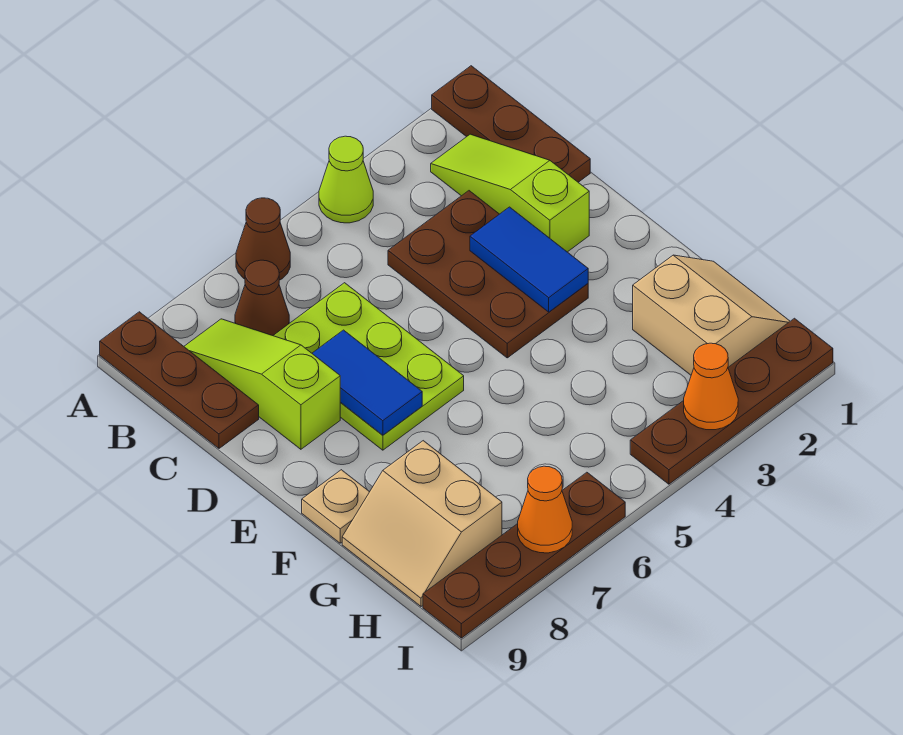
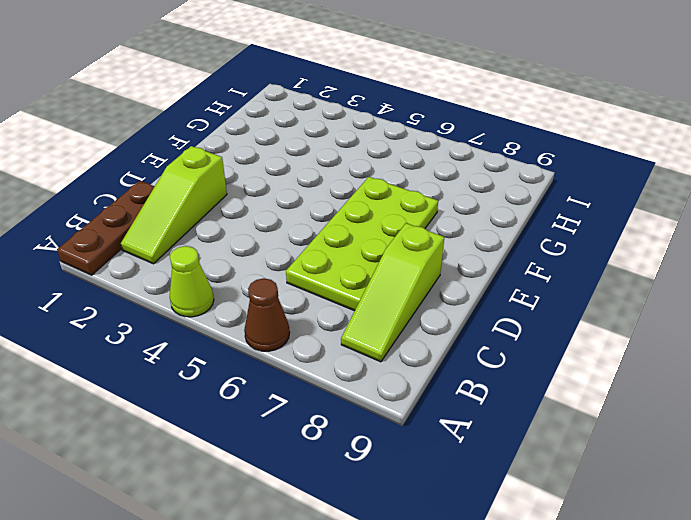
lime 2x4 plate [286,177,438,311] -> lime 2x3 plate [273,283,464,450]
none -> brown 1x3 plate [100,312,259,448]
none -> brown 1x1 cone [235,260,289,336]
none -> brown 2x3 plate [388,191,588,358]

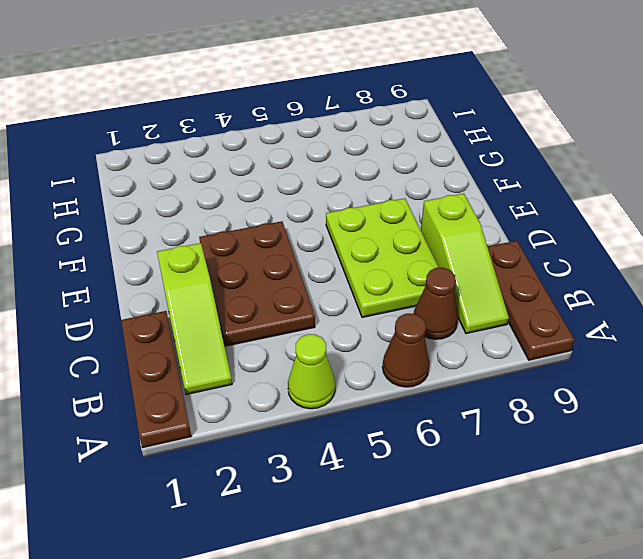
none -> tan 1x1 plate [302,470,369,543]
none -> tan 2x2 slope [633,255,790,375]
none -> tan 2x2 slope [342,441,502,606]

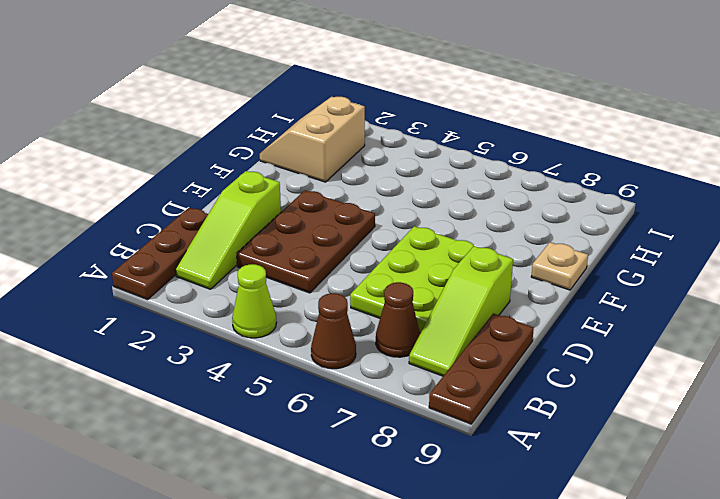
none -> tan 2x2 slope [342,441,502,606]
none -> brown 1x4 plate [630,318,833,484]
none -> brown 1x4 plate [423,472,625,638]

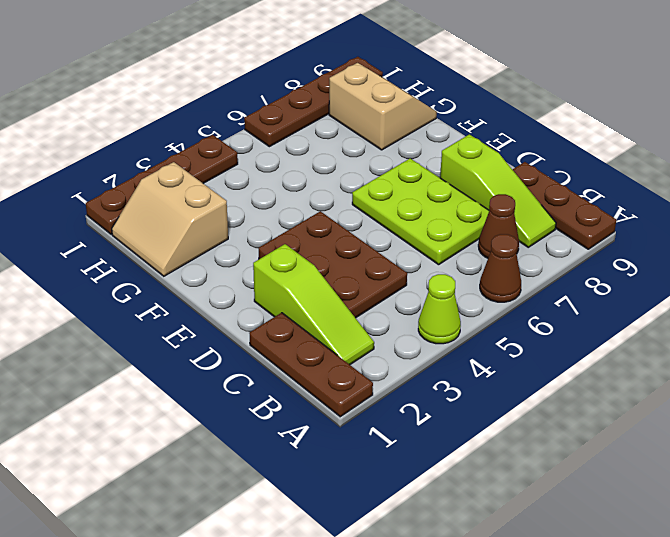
none -> tan 1x1 plate [302,470,369,543]
none -> blue 1x2 tile [470,207,588,312]
none -> blue 1x2 tile [312,330,422,435]

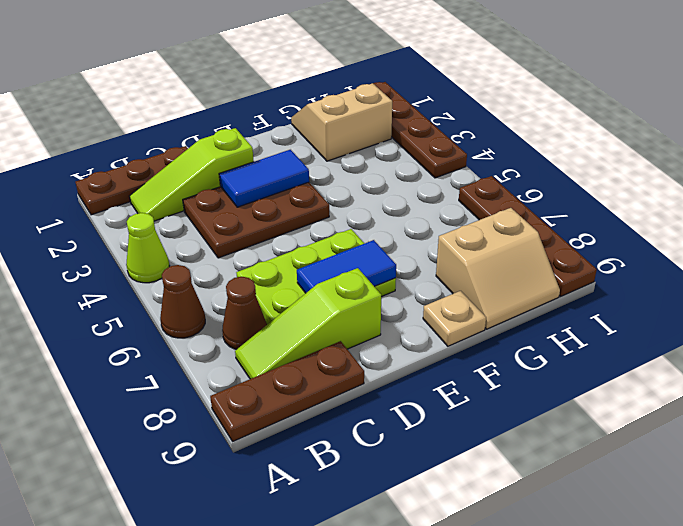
none -> orange 1x1 cone [684,343,738,430]
none -> orange 1x1 cone [518,466,572,553]

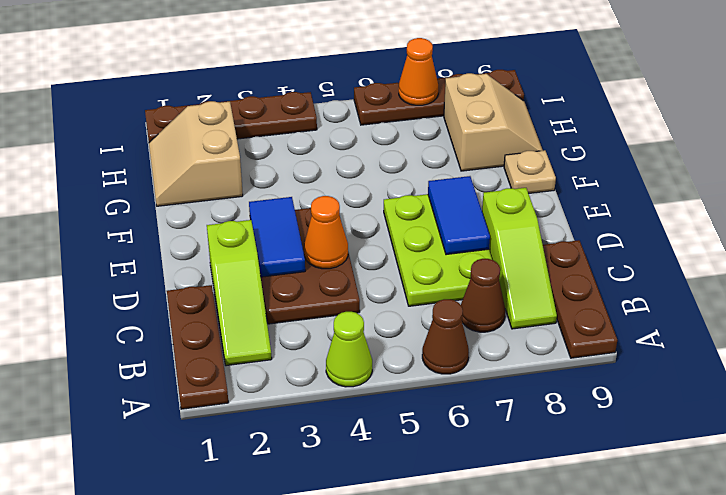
orange 1x1 cone [304,196,348,269] -> orange 1x1 cone moved to [684,343,738,430]

